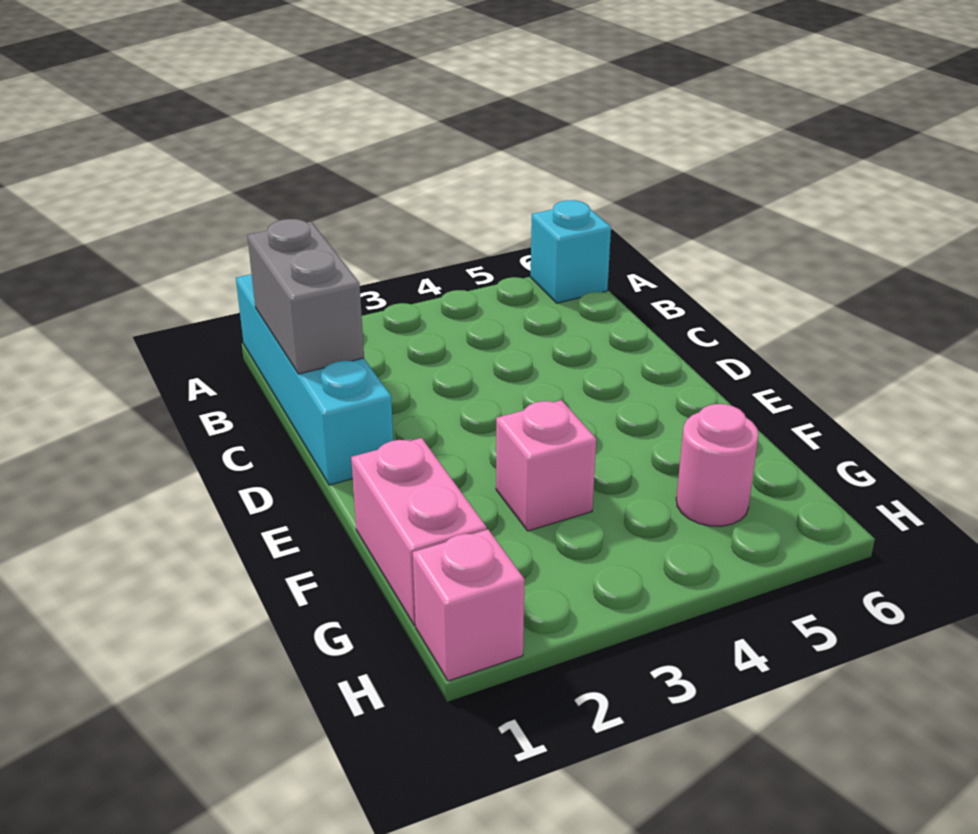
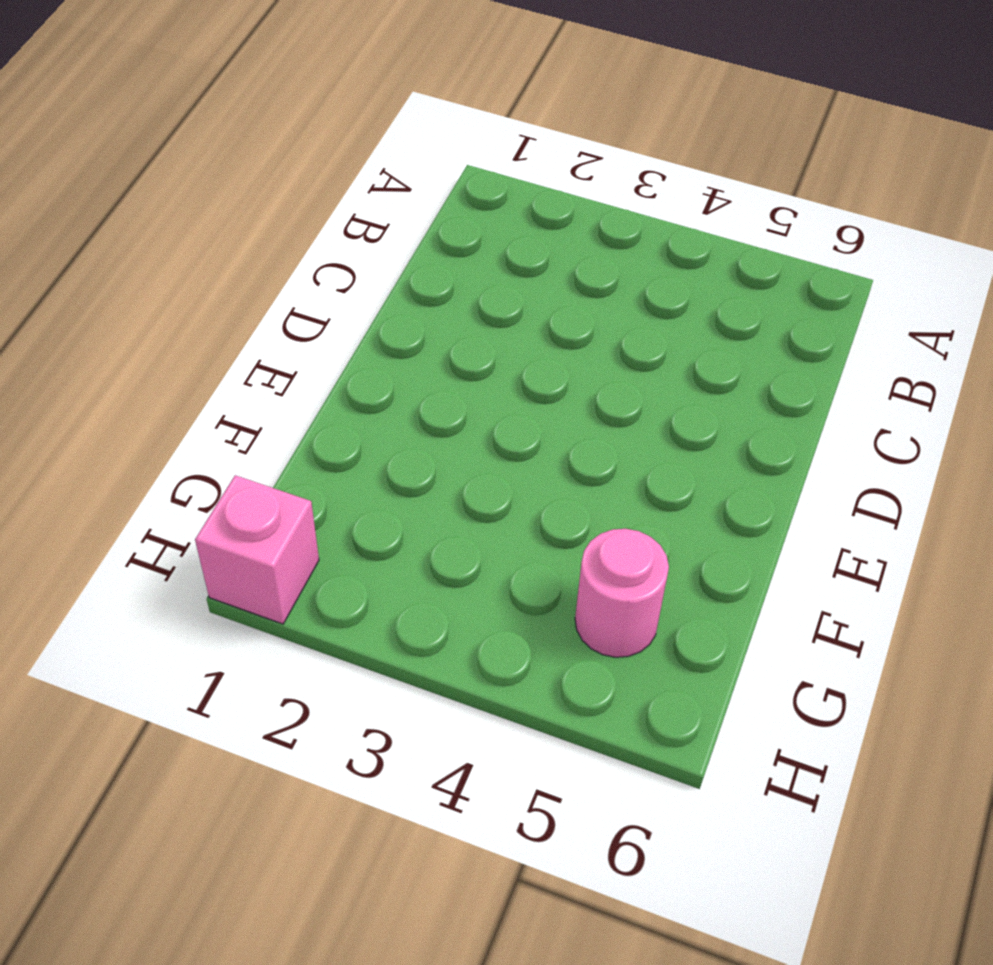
none -> cyan 1x4 brick [236,274,393,485]
none -> cyan 1x1 brick [531,200,611,303]

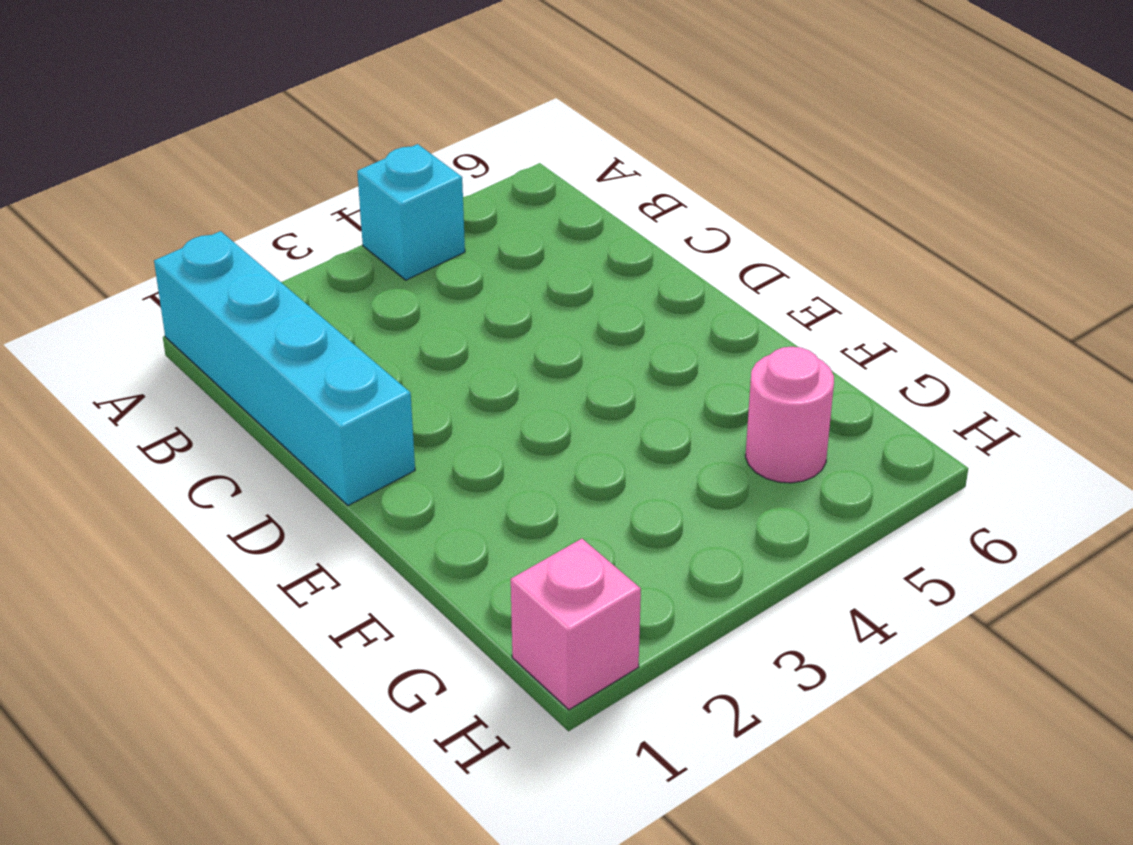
cyan 1x1 brick [357,144,465,280] -> cyan 1x1 brick moved to [531,200,611,303]
none -> pink 1x2 brick [351,438,487,625]
none -> pink 1x1 brick [496,400,596,531]

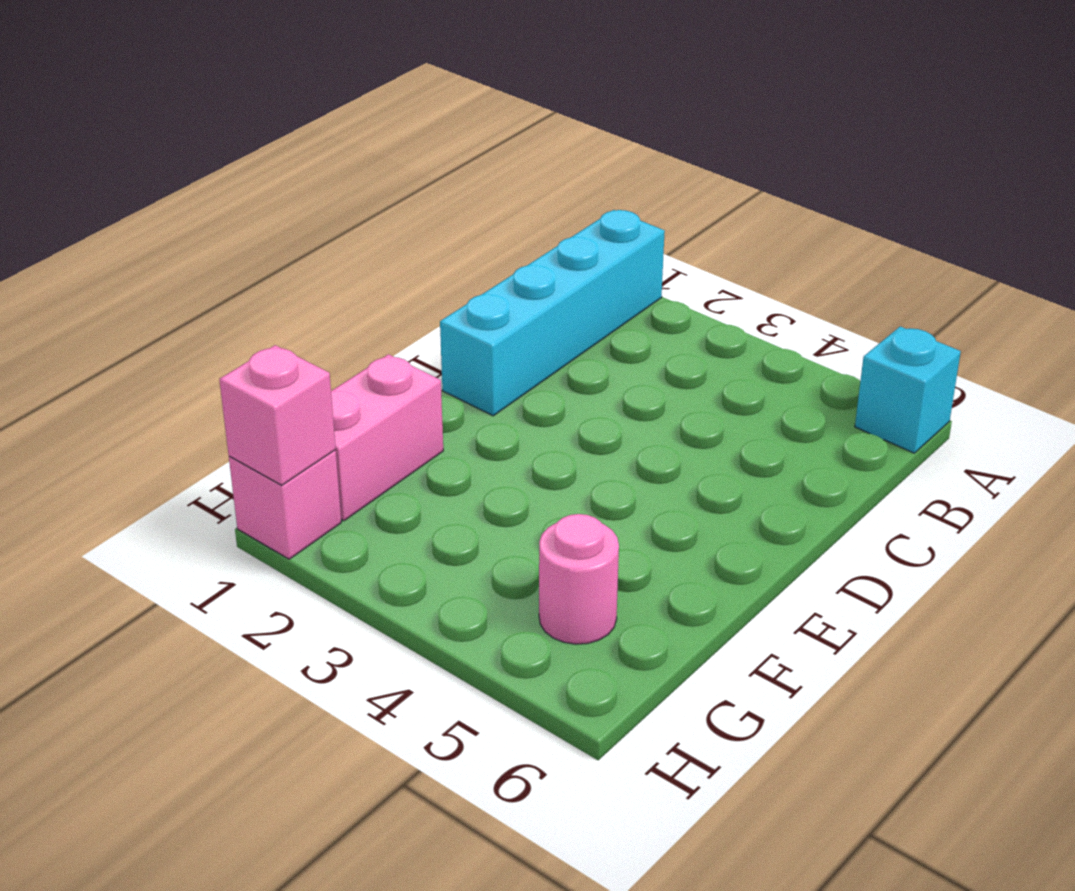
pink 1x1 brick [219,345,336,485] -> pink 1x1 brick moved to [496,400,596,531]
none -> grey 1x2 brick [247,219,364,374]

